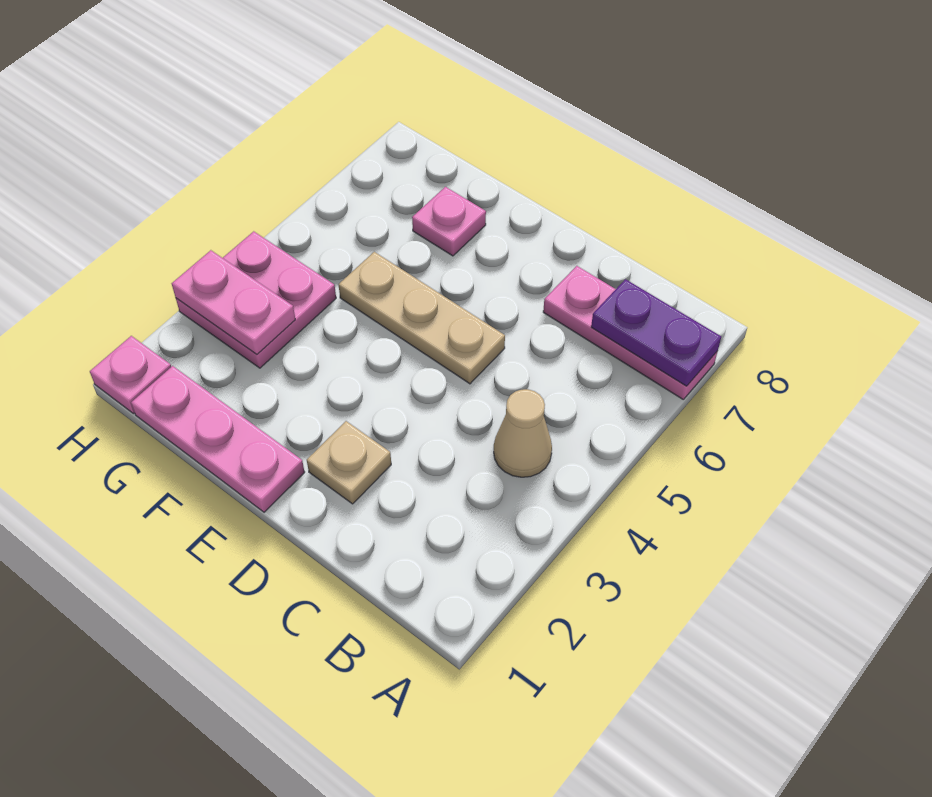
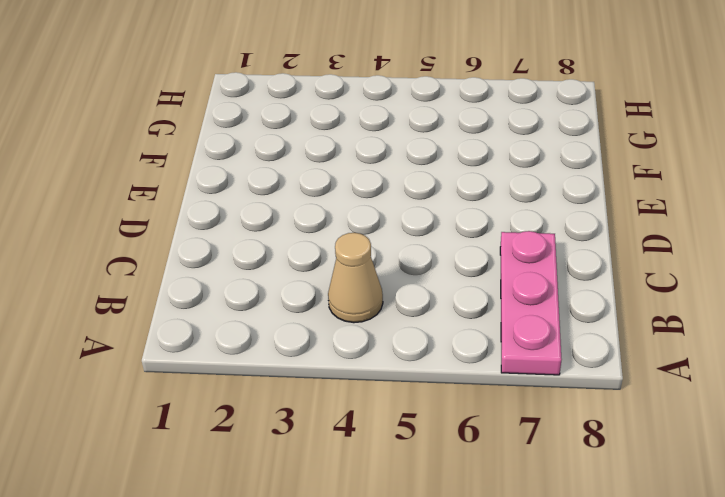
none -> tan 1x1 plate [307,421,391,504]
none -> tan 1x3 plate [339,252,505,384]

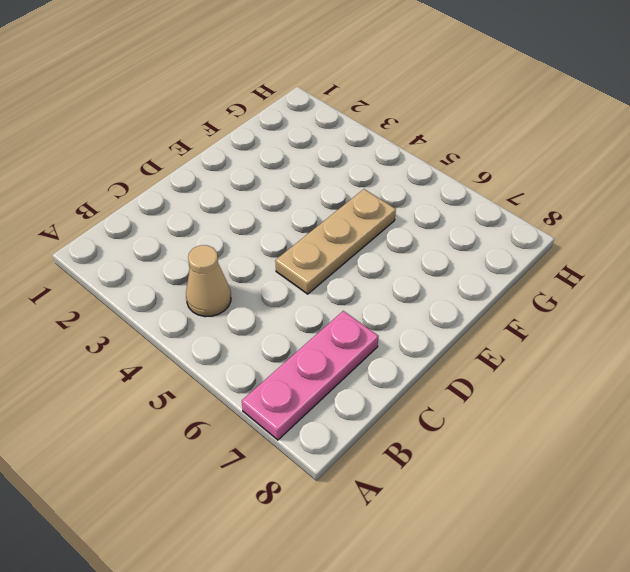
none -> tan 1x1 plate [307,421,391,504]
none -> pink 1x3 plate [131,366,305,512]

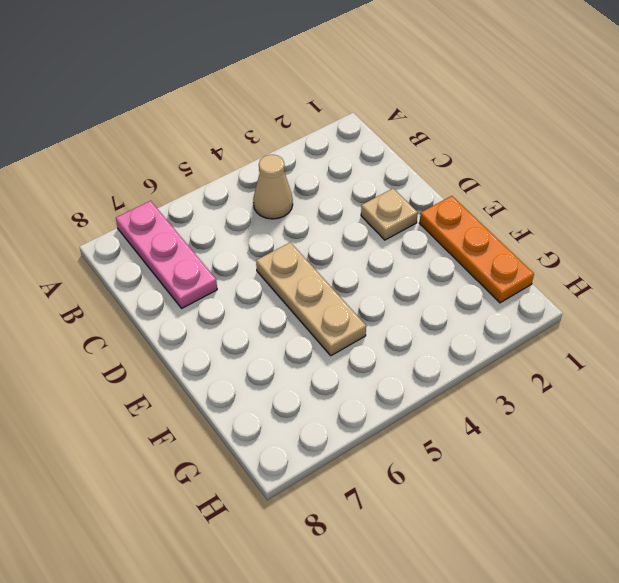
orange 1x3 plate [419,196,534,303] -> pink 1x3 plate [131,366,305,512]
none -> pink 1x1 plate [412,187,486,256]
none -> pink 2x2 plate [176,231,336,368]

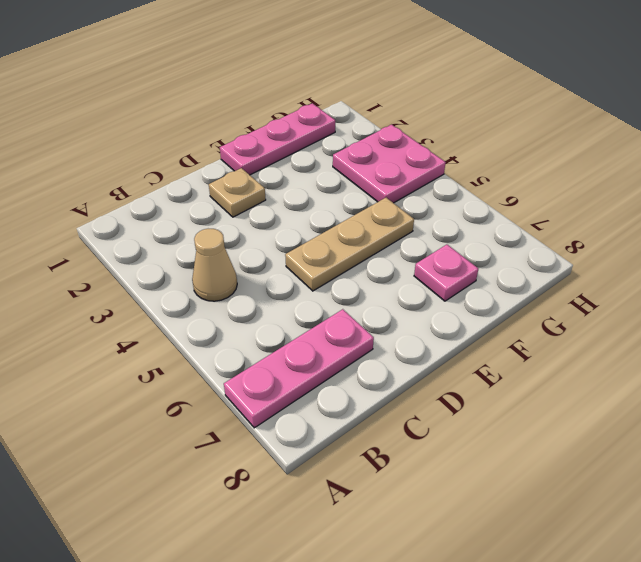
none -> pink 1x1 plate [90,336,171,414]
none -> purple 1x2 plate [591,279,721,386]

